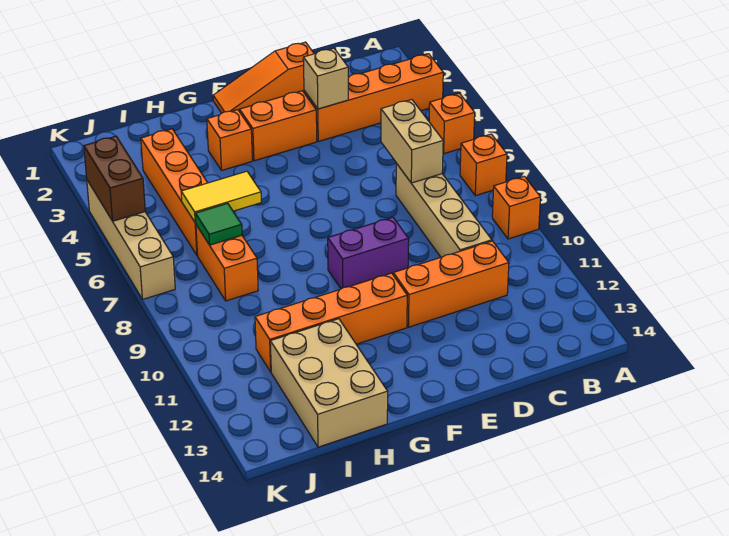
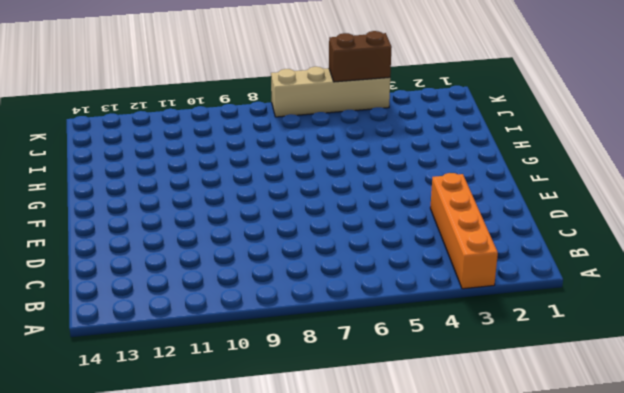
none -> orange 1x1 brick [429,93,475,154]
none -> orange 1x1 brick [460,134,507,196]
none -> orange 1x1 brick [492,176,541,239]

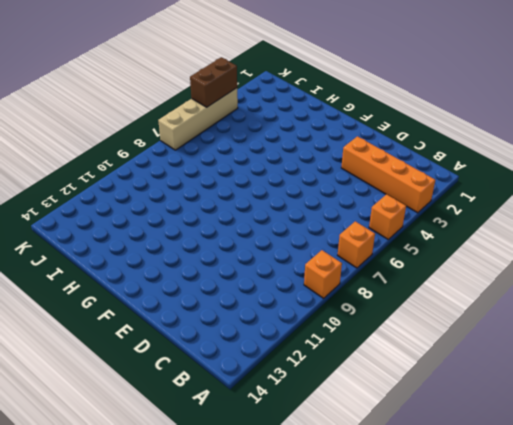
none -> tan 1x4 brick [396,163,492,257]
none -> orange 1x3 brick [393,241,509,327]
none -> orange 1x3 slope [213,42,314,113]

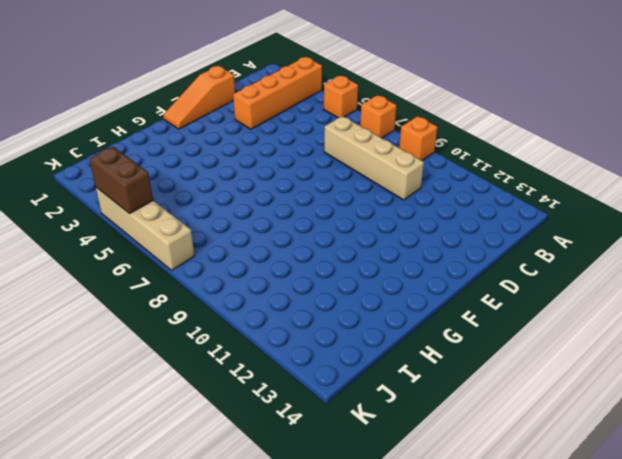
none -> orange 1x3 brick [393,241,509,327]
none -> orange 1x2 brick [240,91,317,161]
none -> purple 1x2 brick [328,217,409,289]

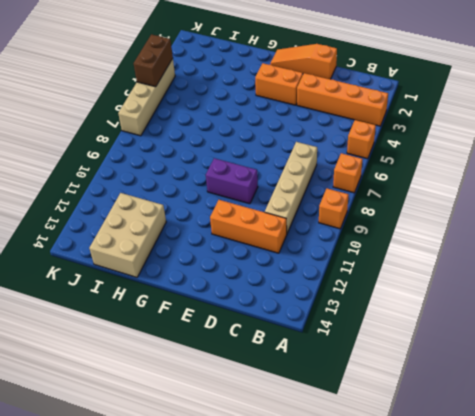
none -> orange 1x4 brick [255,273,407,372]
none -> orange 1x1 brick [207,110,252,171]
none -> orange 1x4 brick [141,129,208,256]

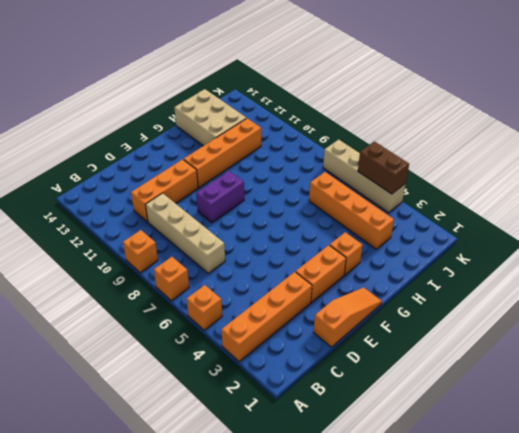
none -> orange 1x2 brick [196,225,258,301]
none -> tan 1x2 brick [381,100,443,183]
none -> tan 1x1 brick [303,48,348,109]

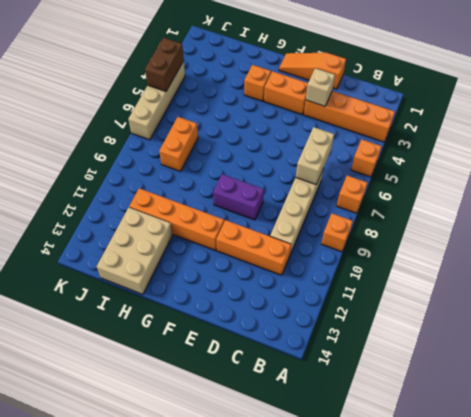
none -> orange 1x4 brick [141,129,208,256]
none -> yellow 1x2 tile [181,171,261,222]
none -> green 1x1 tile [195,203,242,245]

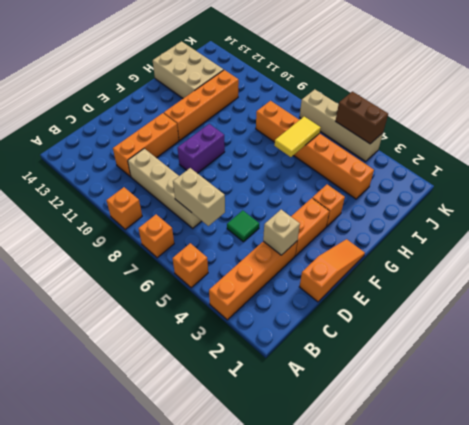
green 1x1 tile [227,210,259,242] -> green 1x1 tile moved to [195,203,242,245]

